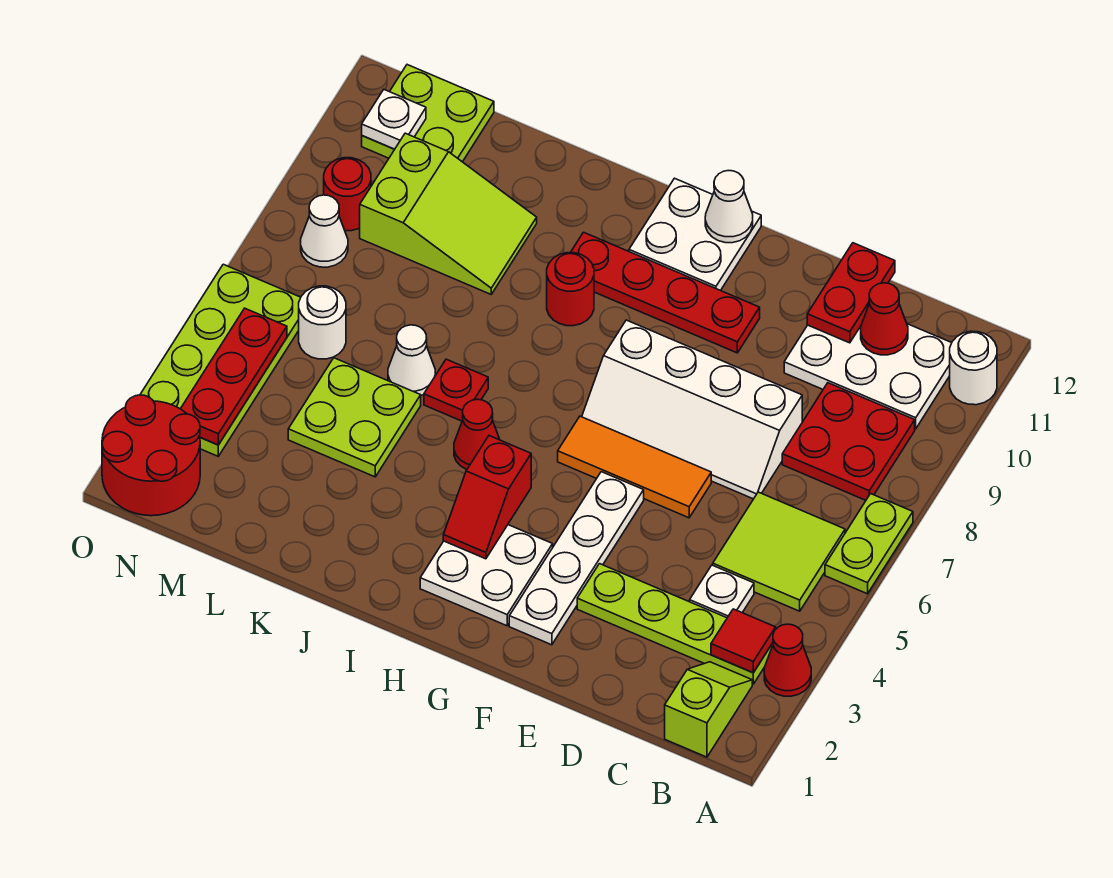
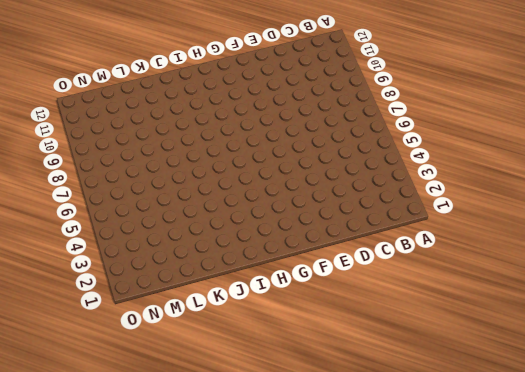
none -> red 1x1 cone [764,624,811,696]
none -> lime 1x2 plate [825,494,913,594]
none -> white 1x1 round brick [950,331,997,405]
none -> lime 1x2 slope [665,662,752,757]

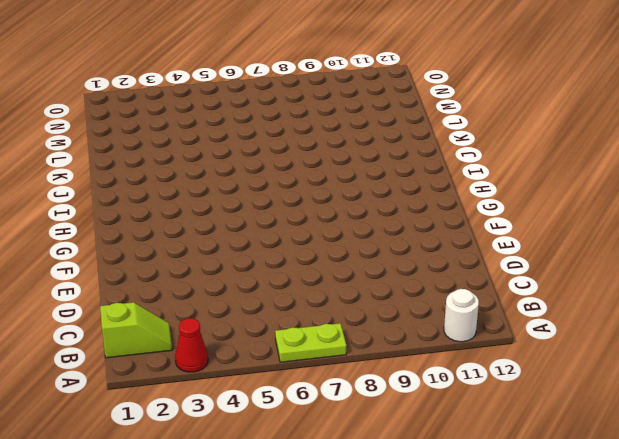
none -> lime 1x4 plate [577,564,773,684]
none -> lime 2x2 tile [713,492,845,611]
none -> red 2x2 plate [782,383,915,500]
none -> white 2x3 plate [784,324,951,429]

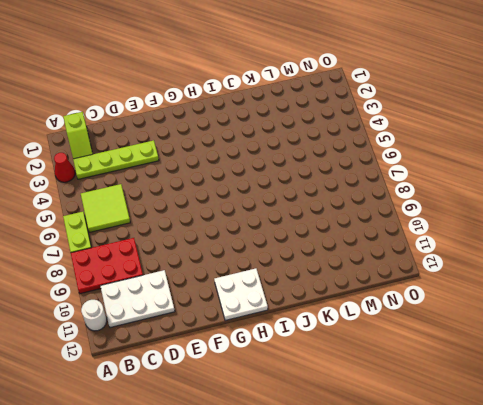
red 2x3 plate [71,238,143,294] -> red 2x2 plate [782,383,915,500]
none -> white 1x1 plate [690,565,754,618]
none -> white 2x4 slope [582,320,802,499]
none -> orange 1x3 tile [558,416,711,518]
none -> white 1x4 plate [509,472,644,645]

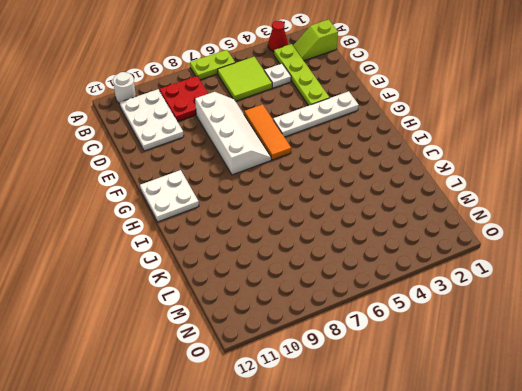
none -> red 1x4 plate [570,232,760,353]
none -> white 2x2 plate [420,525,553,626]
none -> red 1x1 cone [454,399,500,470]
none -> red 1x1 round brick [547,253,594,326]

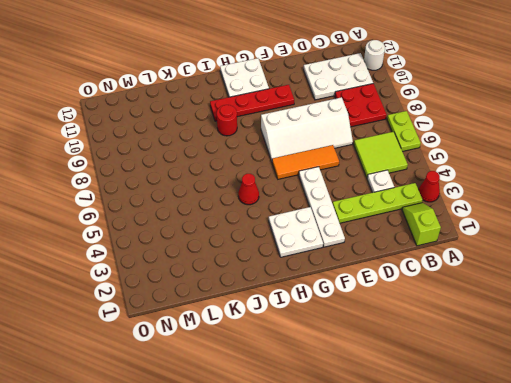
none -> red 1x1 plate [424,359,488,421]
none -> lime 2x2 plate [288,358,421,477]
none -> white 1x1 cone [388,325,435,395]
none -> lime 2x3 slope [360,133,537,294]

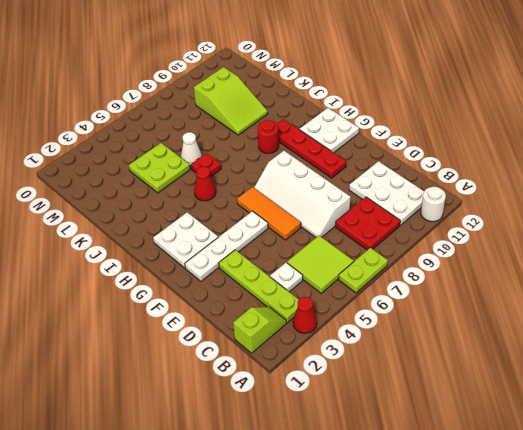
none -> white 1x1 round brick [299,286,346,359]
none -> lime 2x2 plate [362,65,494,162]
none -> red 2x2 round brick [102,395,200,516]
none -> lime 2x4 plate [140,264,301,456]

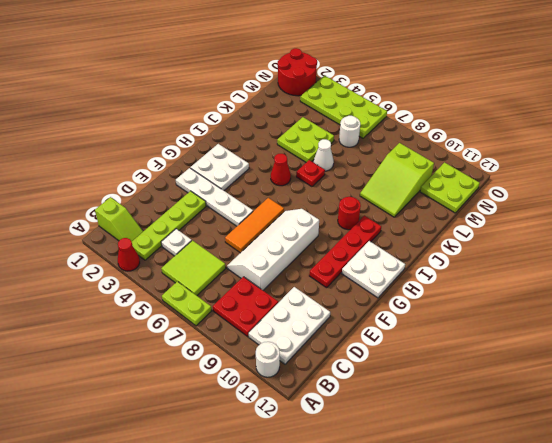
none -> white 1x1 cone [301,195,348,267]
none -> red 1x1 round brick [324,158,371,231]
none -> red 1x1 tile [711,609,776,673]
none -> red 1x1 cone [861,283,908,355]

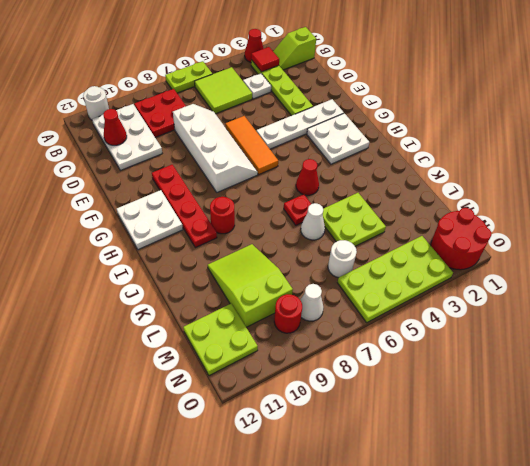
none -> red 1x2 plate [807,243,895,343]
none -> white 1x1 cone [705,171,753,243]
none -> red 1x2 slope [443,436,531,559]
none -> red 1x3 plate [181,308,287,445]

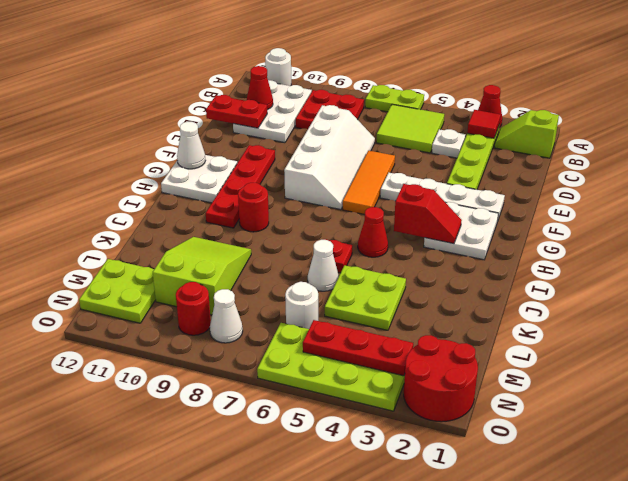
none -> white 1x1 plate [362,90,426,149]

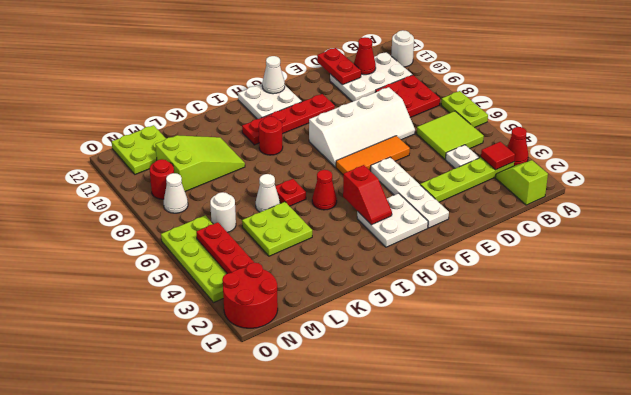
none -> white 1x1 plate [362,90,426,149]

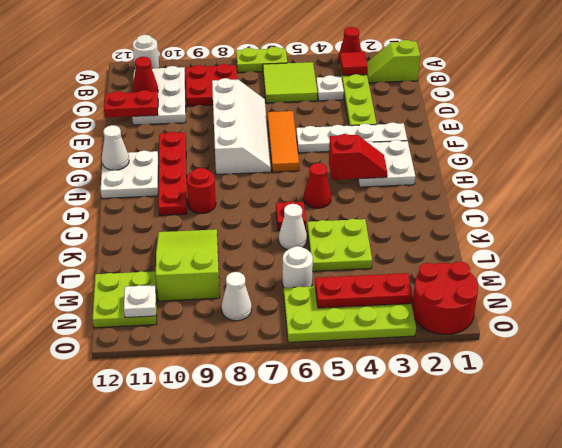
none -> red 1x1 round brick [324,158,371,231]

